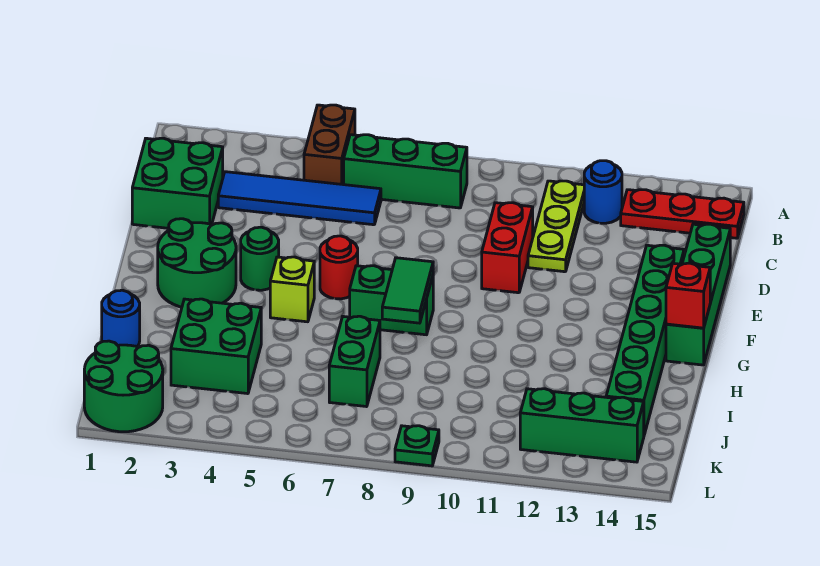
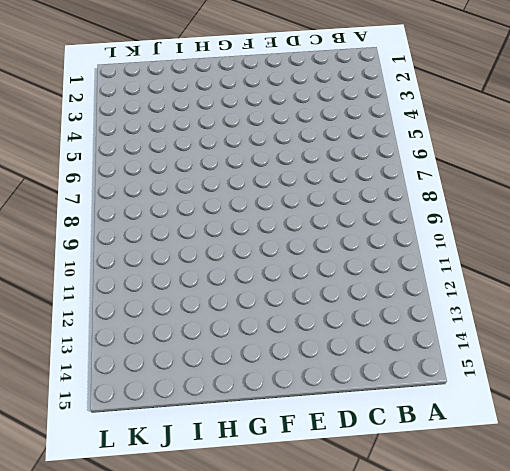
none -> brown 1x2 brick [304,105,355,185]
none -> green 1x3 brick [344,135,467,208]
none -> lime 1x3 plate [528,181,584,272]

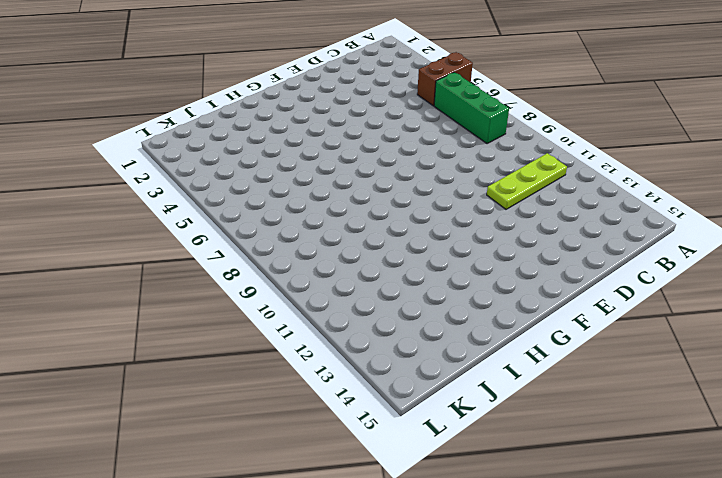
none -> blue 1x1 round brick [584,161,622,223]
none -> red 1x3 plate [621,190,744,238]
none -> green 2x2 brick [132,138,223,228]

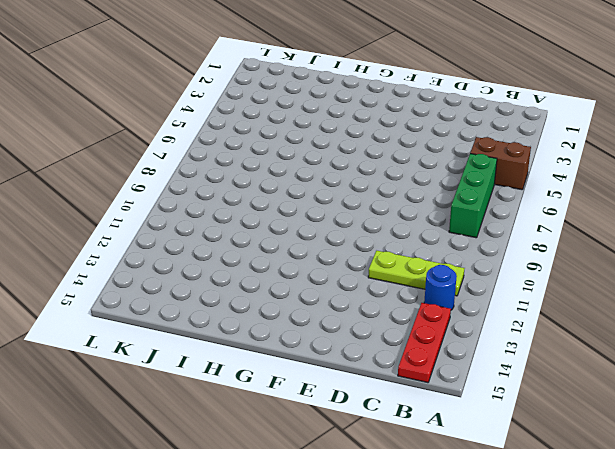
none -> green 2x2 brick [132,138,223,228]
none -> blue 1x4 tile [218,172,381,225]
none -> red 1x2 brick [482,203,533,293]

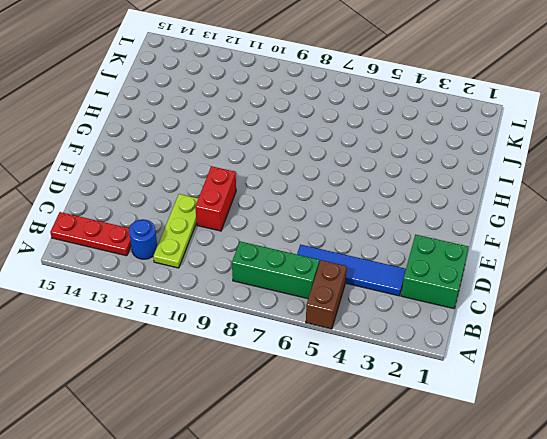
none -> green 1x4 brick [666,224,730,365]
none -> green 1x6 brick [606,245,684,435]
none -> green 2x2 round brick [158,219,236,307]

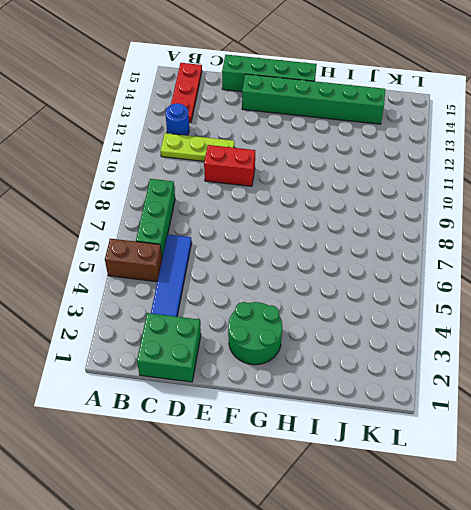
none -> green 1x1 round brick [241,227,279,290]
none -> red 1x1 round brick [320,236,358,299]
none -> lime 1x1 brick [270,257,314,322]

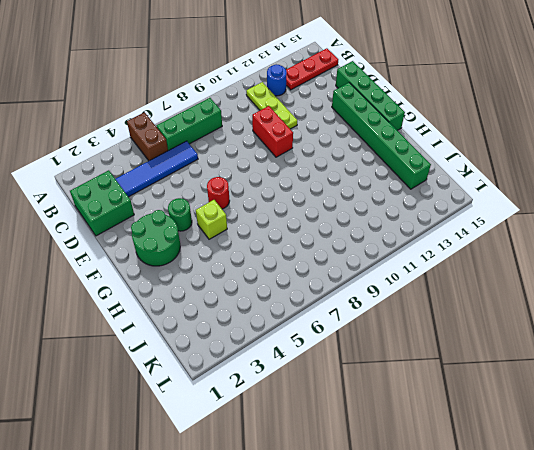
none -> green 1x2 brick [350,266,433,335]
none -> blue 1x1 round brick [102,290,140,347]
none -> green 2x2 brick [171,299,261,394]

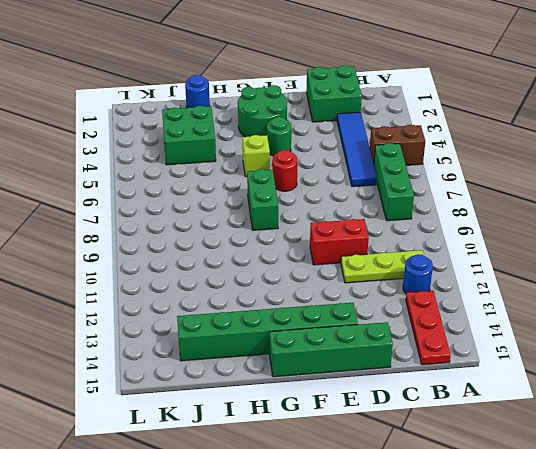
none -> green 1x2 brick [329,316,380,407]
none -> green 2x2 round brick [84,341,163,432]
none -> green 1x3 brick [520,389,644,462]

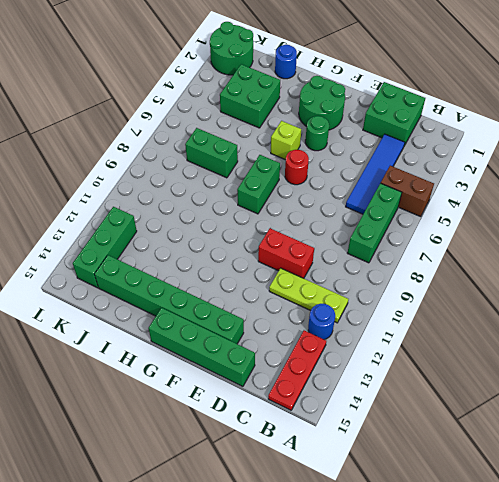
none -> green 1x1 plate [395,426,439,466]
none -> green 1x2 tile [382,258,433,323]
none -> red 1x1 brick [666,263,710,328]

